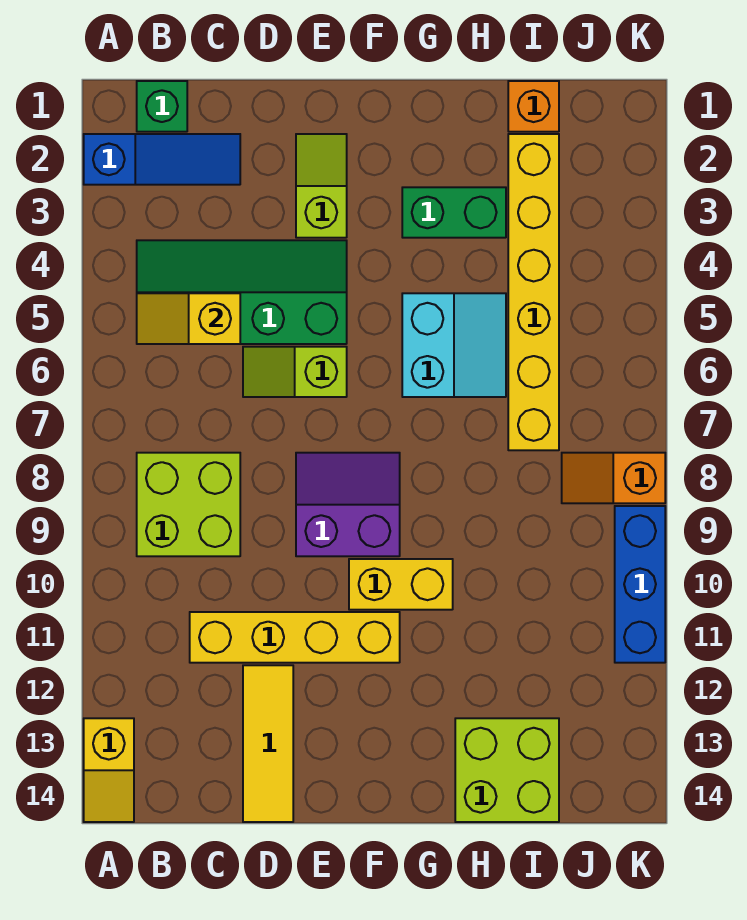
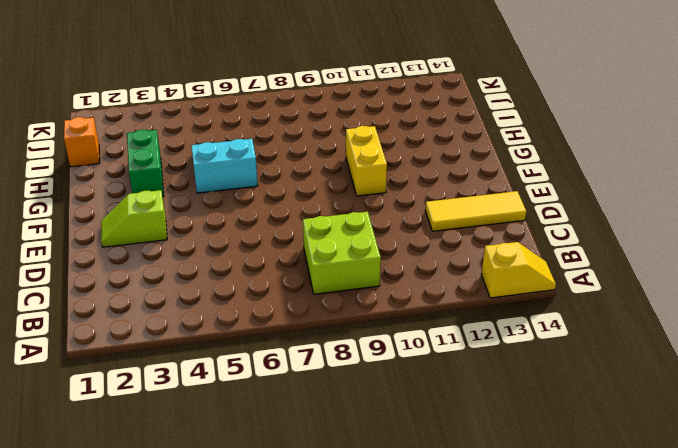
none -> blue 1x3 slope [84,134,240,185]
none -> green 1x1 brick [137,81,187,132]
none -> green 2x4 slope [137,240,347,344]

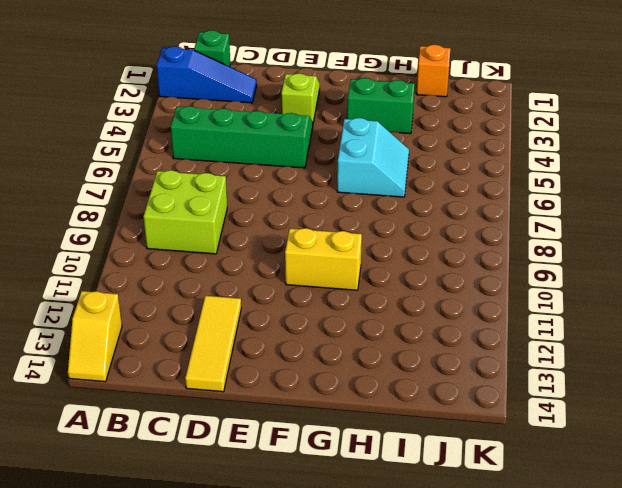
none -> yellow 1x4 brick [190,612,400,663]
none -> lime 1x2 slope [243,347,347,397]
none -> purple 2x2 slope [296,453,400,556]

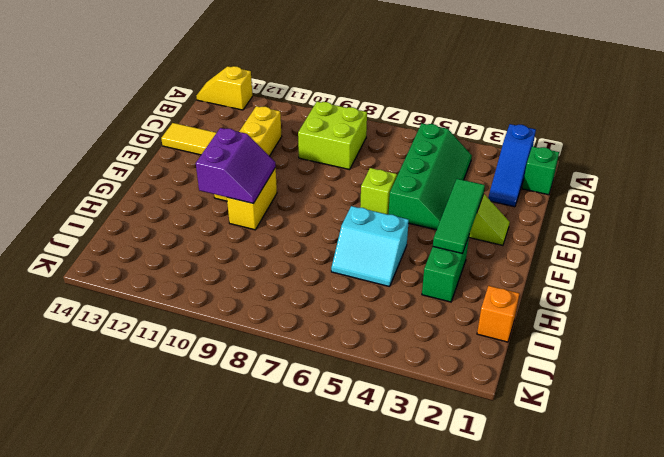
green 1x3 tile [433,179,485,254] -> none
purple 2x2 slope [196,128,276,204] -> purple 2x2 slope moved to [296,453,400,556]
none -> lime 2x2 brick [455,718,559,822]
none -> yellow 1x6 brick [508,134,559,450]
none -> orange 1x2 slope [562,453,665,503]

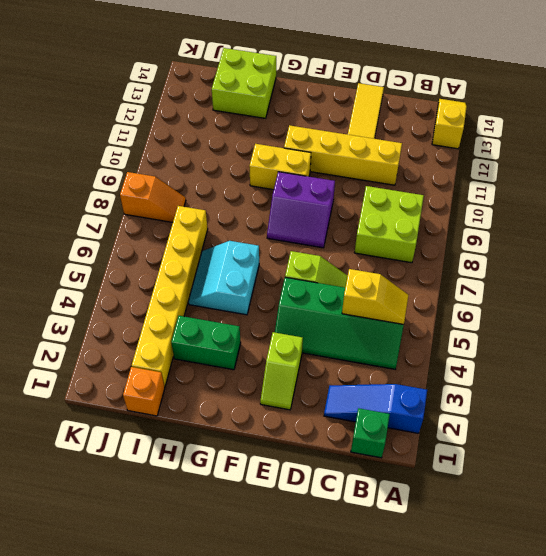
none -> blue 1x3 brick [615,506,665,663]

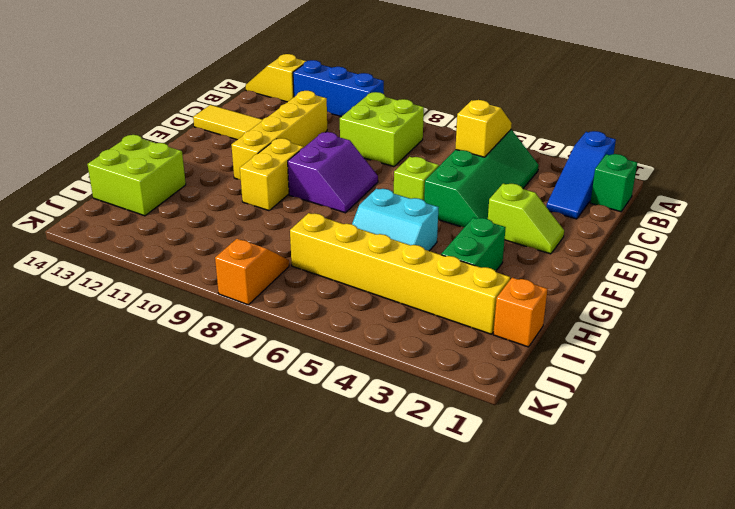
blue 1x3 brick [293,60,384,117] -> blue 1x3 brick moved to [615,506,665,663]

